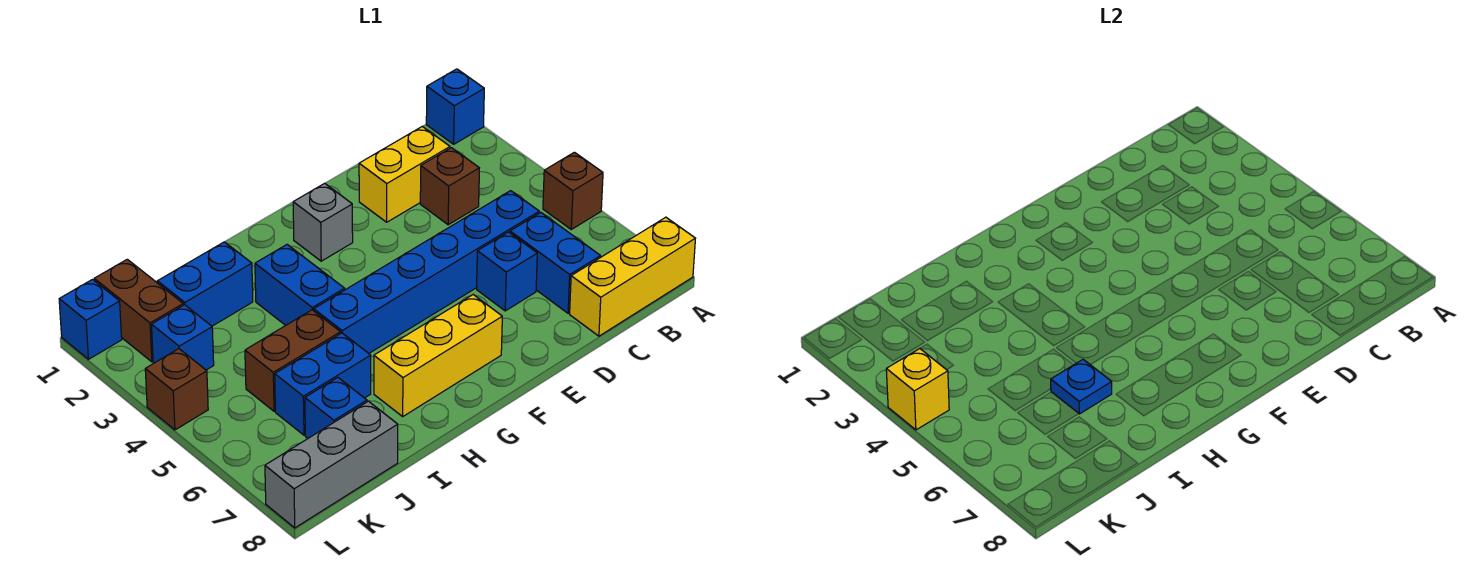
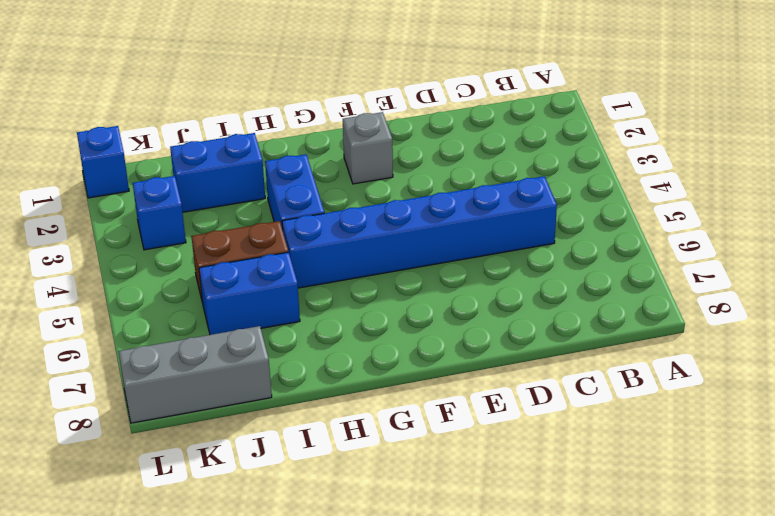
none -> blue 1x1 brick [426,69,484,144]
none -> brown 1x1 brick [543,152,603,229]
none -> yellow 1x3 brick [570,217,695,336]

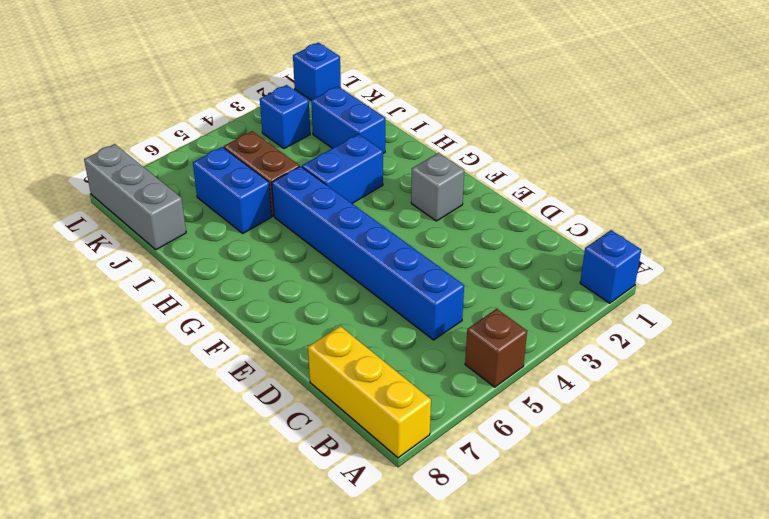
none -> yellow 1x2 brick [359,126,450,222]
none -> brown 1x1 brick [420,148,479,225]
none -> blue 1x2 brick [510,212,601,313]

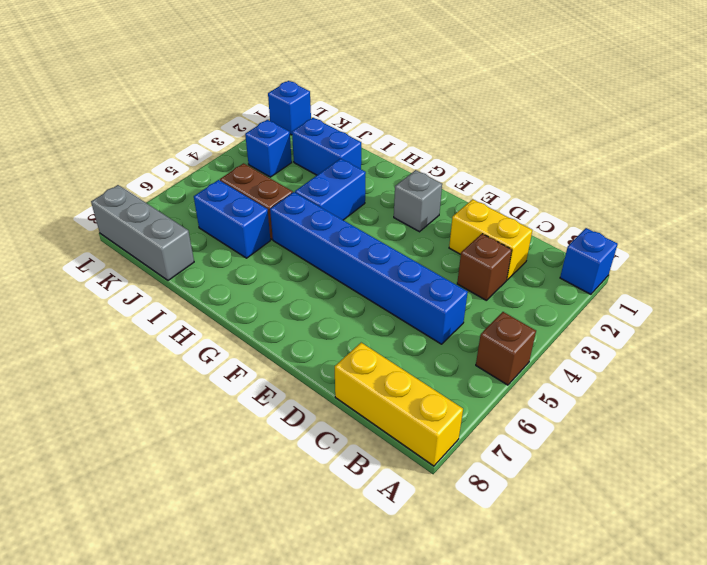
none -> blue 1x2 brick [510,212,601,313]
none -> blue 1x1 brick [477,232,537,311]
none -> yellow 1x3 brick [374,295,502,416]

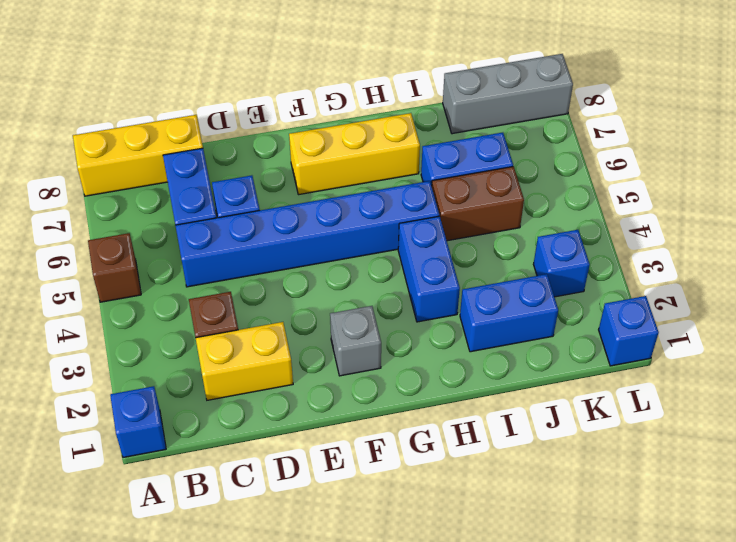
none -> blue 1x1 brick [305,378,367,438]
none -> brown 1x2 brick [94,259,183,362]
none -> brown 1x1 brick [145,349,208,430]

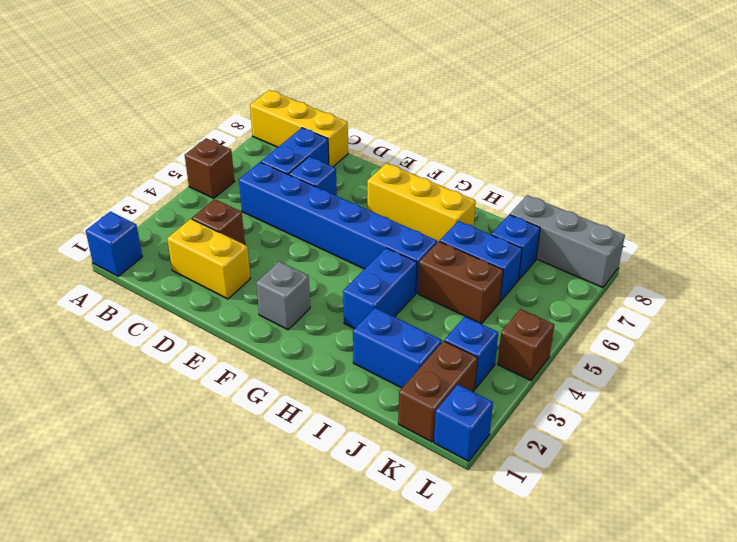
none -> blue 1x1 plate [1051,359,1112,414]
none -> yellow 1x1 brick [886,349,949,430]

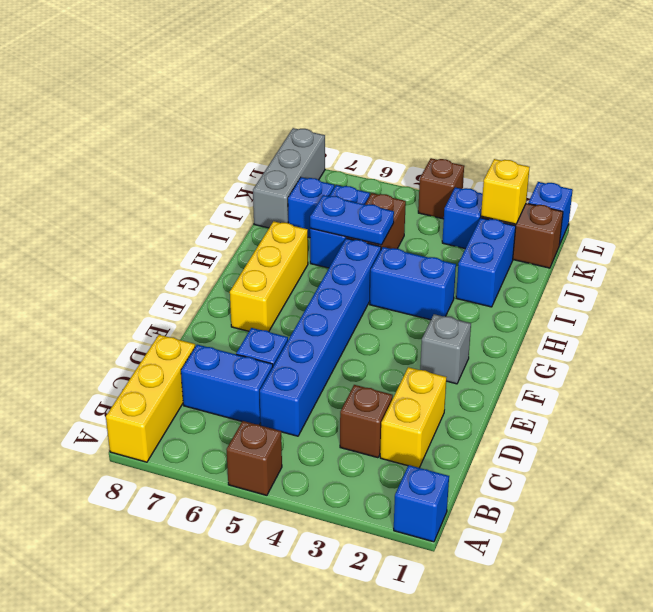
blue 1x2 plate [310,195,394,245] -> blue 1x1 plate [1051,359,1112,414]
yellow 1x1 brick [481,159,530,224] -> yellow 1x1 brick moved to [886,349,949,430]

